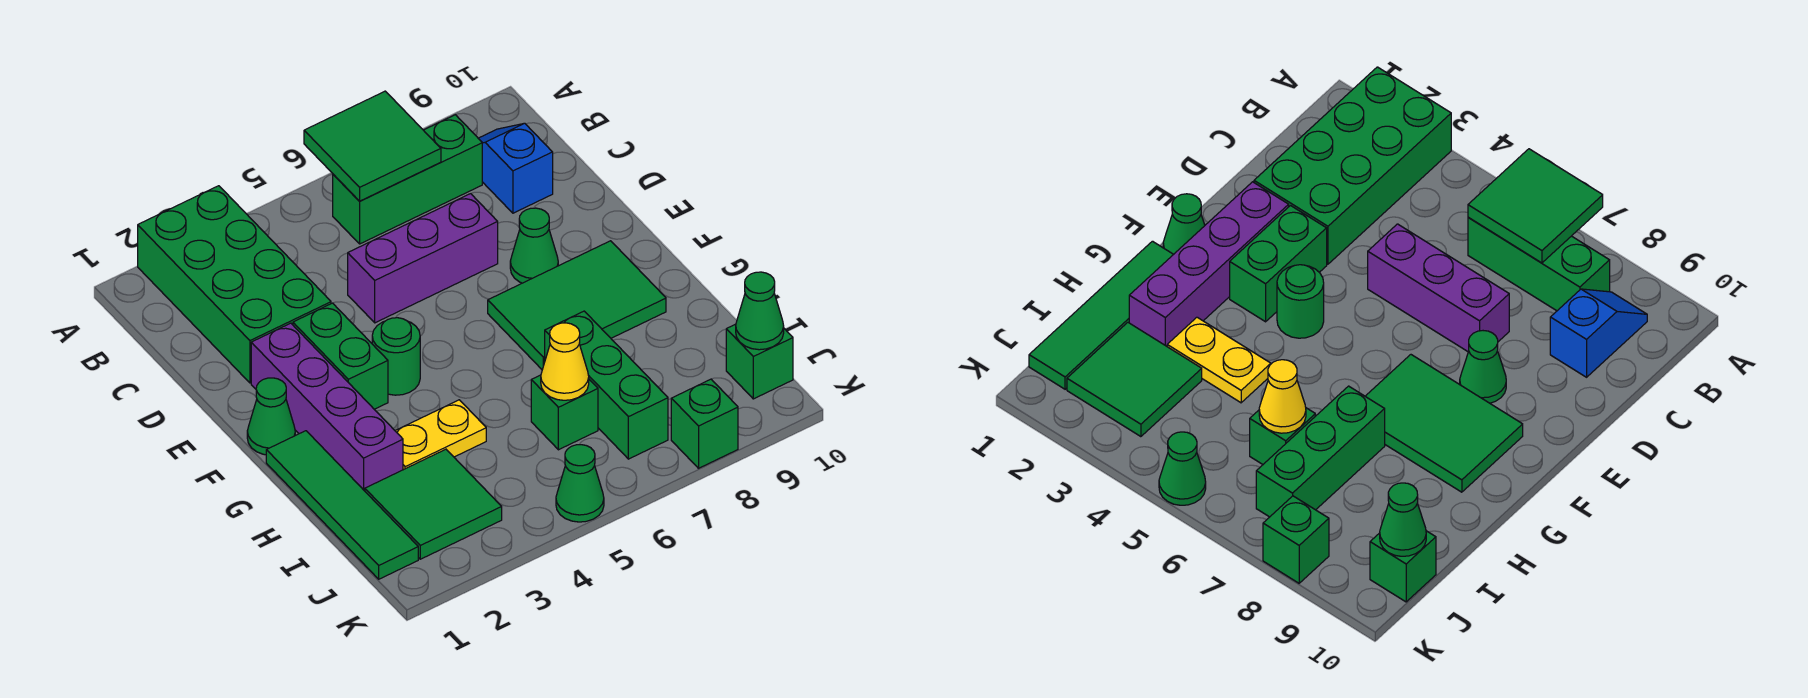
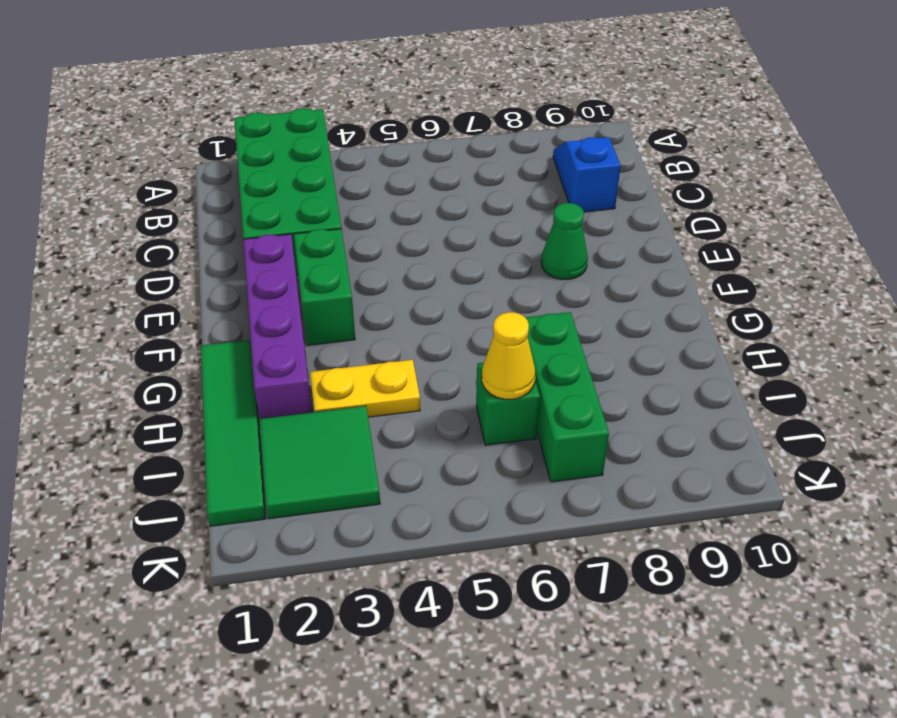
none -> green 1x3 brick [333,115,482,244]
none -> purple 1x3 brick [348,194,498,323]
none -> green 1x1 cone [247,378,295,455]

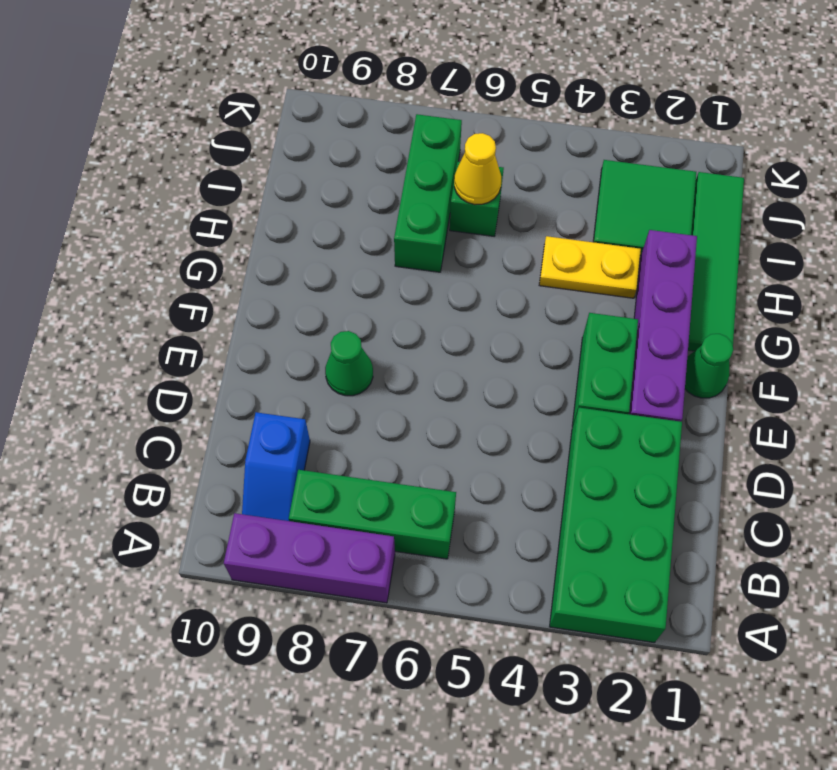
purple 1x3 brick [224,513,395,603] -> purple 1x3 brick moved to [348,194,498,323]
none -> green 1x1 round brick [372,318,420,395]
none -> green 2x3 tile [488,241,666,370]
none -> green 1x1 brick [726,324,793,399]

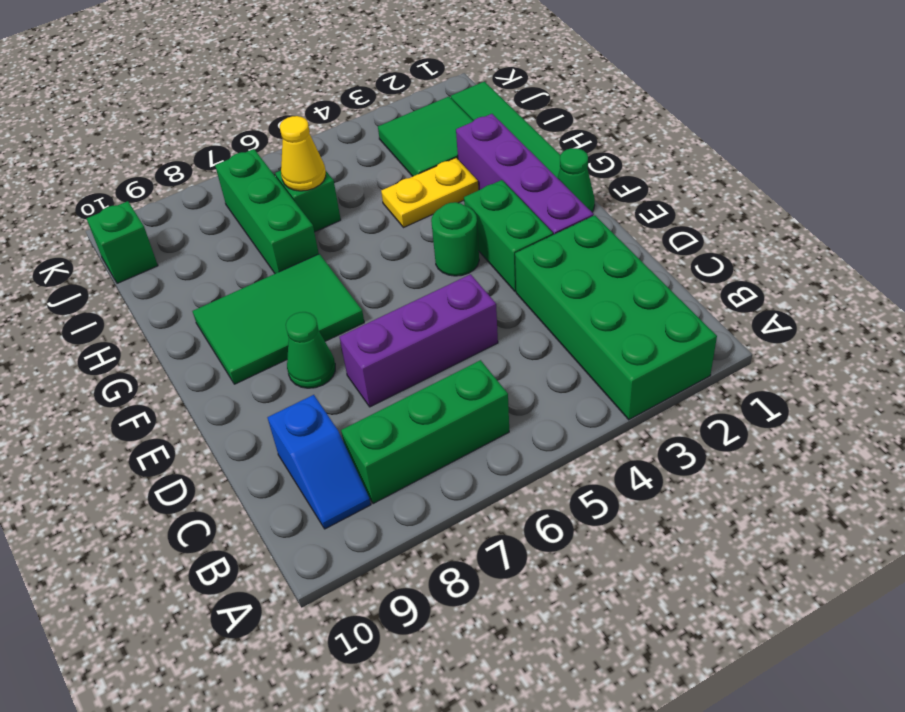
none -> green 1x1 cone [556,445,604,522]
none -> green 1x1 brick [671,379,738,468]
none -> green 2x2 tile [304,91,441,201]

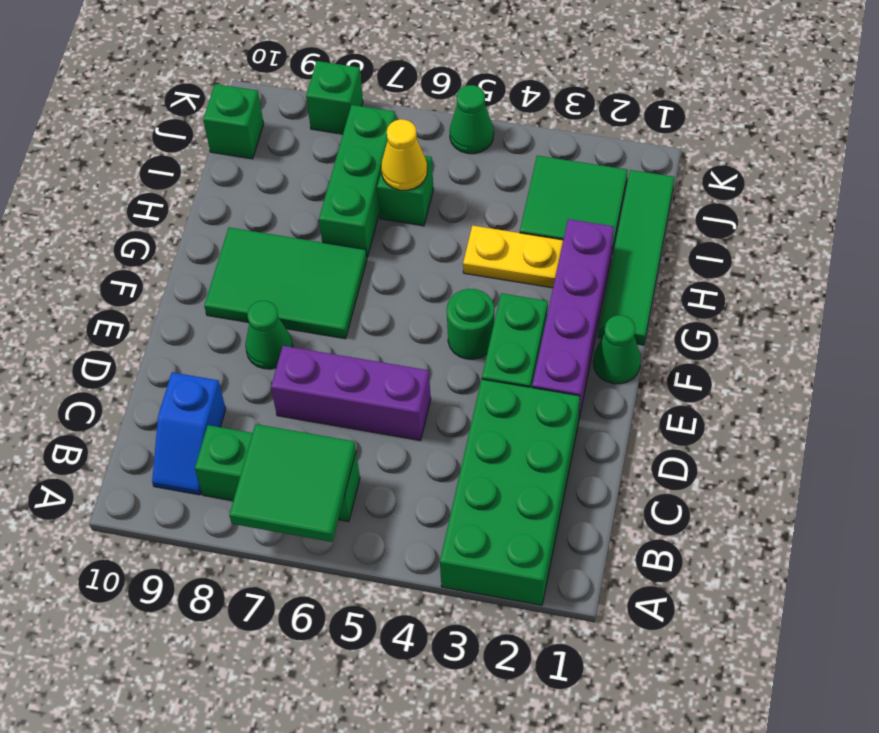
none -> green 1x1 cone [736,272,784,350]

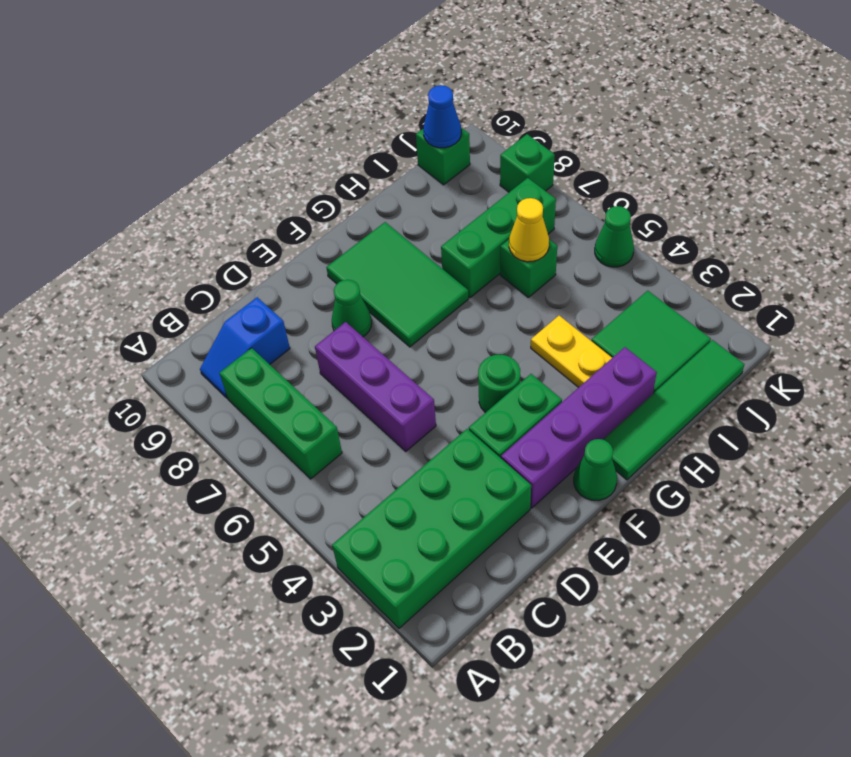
blue 1x1 cone [423,85,461,148] -> green 1x1 cone [736,272,784,350]
none -> green 2x2 tile [304,91,441,201]

